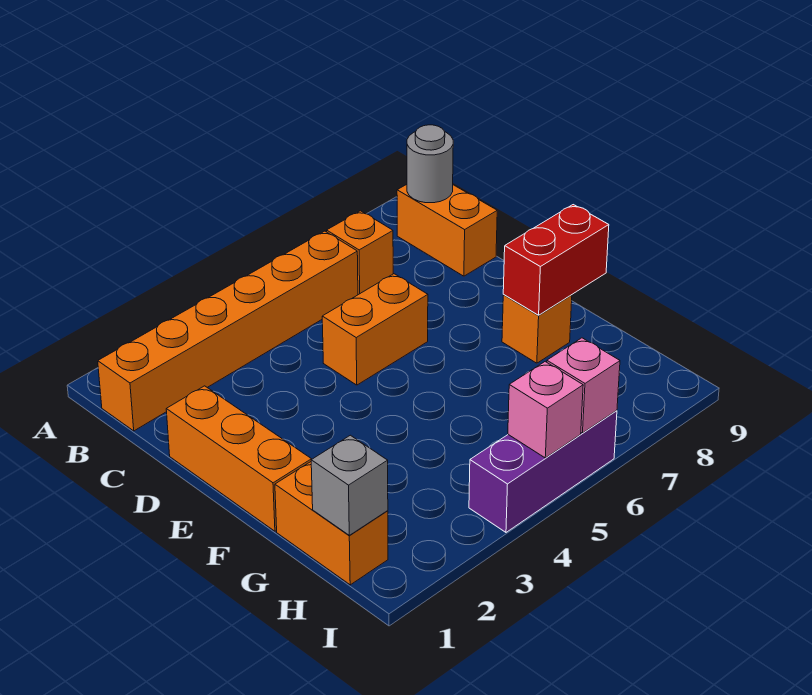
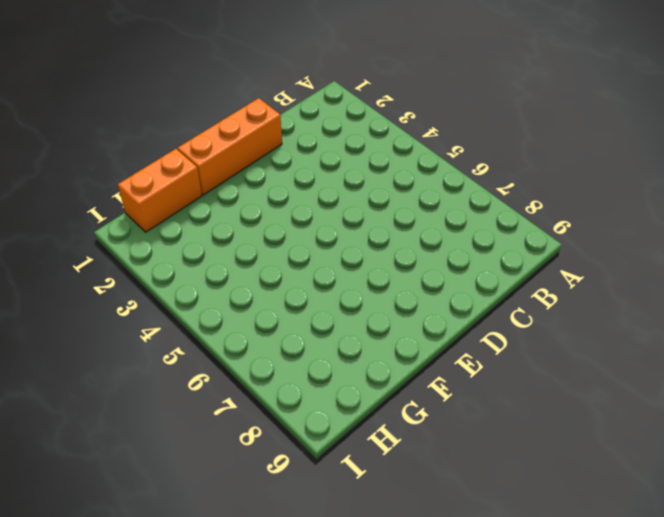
none -> orange 1x6 brick [98,231,358,431]
none -> orange 1x1 brick [327,211,393,295]
none -> orange 1x2 brick [397,184,497,276]

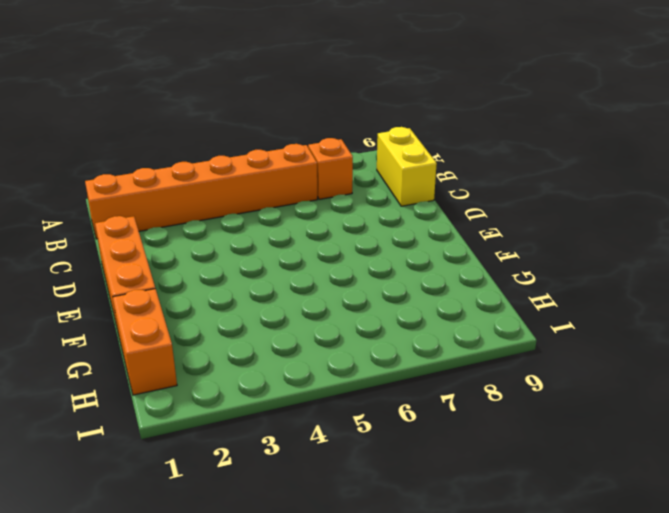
yellow 1x2 brick [377,127,437,206] -> orange 1x2 brick [397,184,497,276]
none -> orange 1x2 brick [322,274,428,385]
none -> orange 1x1 brick [502,295,572,363]
none -> purple 1x3 brick [469,411,617,532]

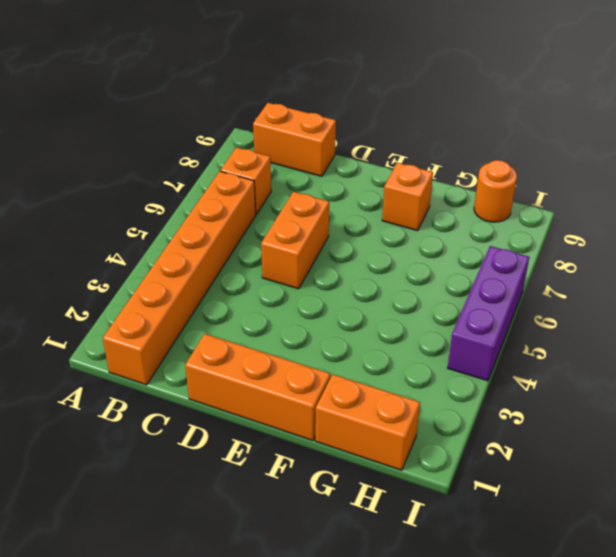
orange 1x1 round brick [474,160,517,222] -> none
none -> grey 1x1 round brick [407,125,453,203]
none -> red 1x2 brick [503,205,609,315]
none -> grey 1x1 brick [311,435,388,535]

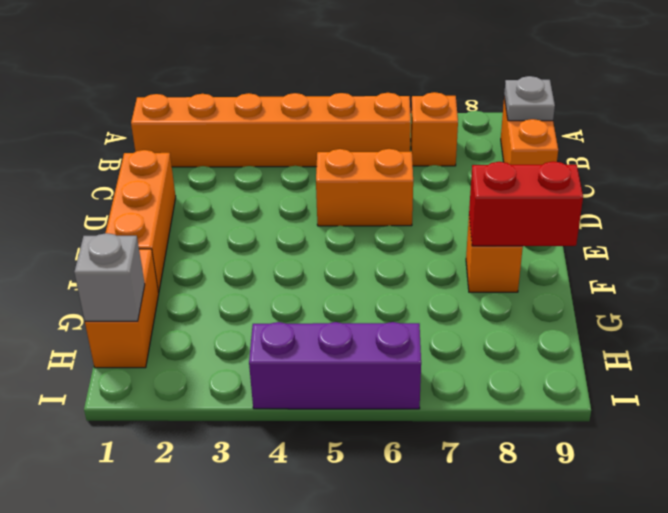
grey 1x1 plate [504,76,555,121] -> grey 1x1 round brick [407,125,453,203]
none -> pink 1x1 brick [508,362,583,458]
none -> pink 1x1 brick [547,338,620,433]

